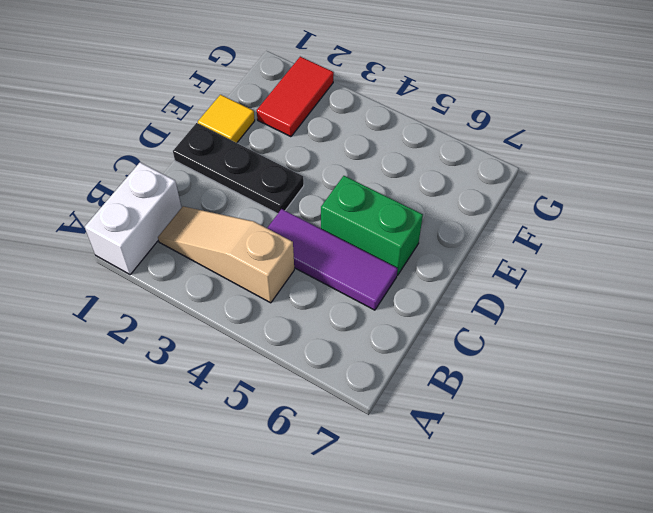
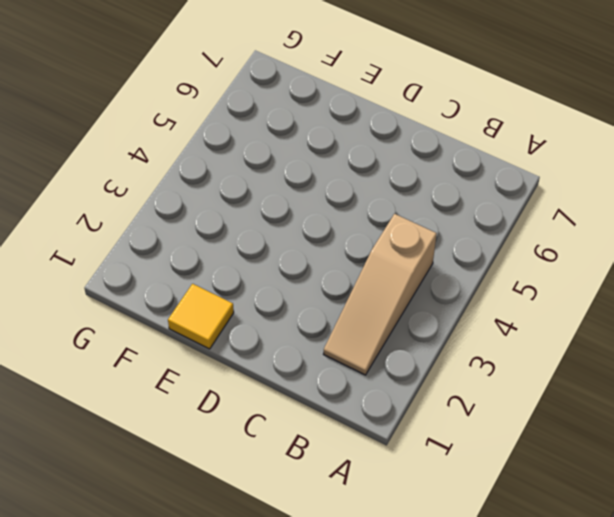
none -> white 1x2 brick [85,162,182,275]
none -> purple 1x3 tile [267,209,398,310]

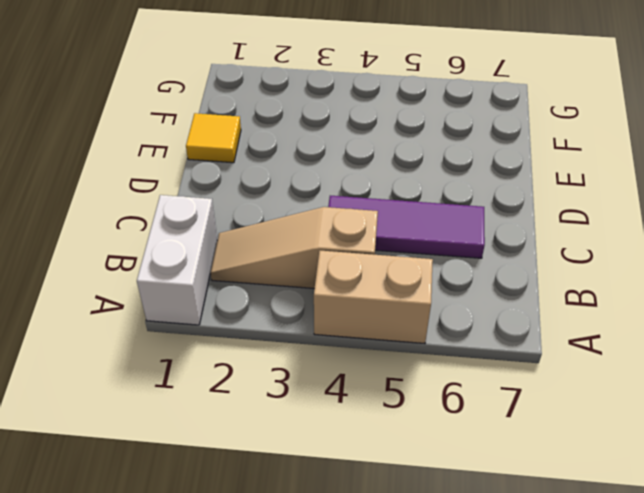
tan 1x2 brick [314,251,433,344] -> none
none -> black 1x3 plate [173,123,304,214]
none -> green 1x2 brick [321,176,423,275]

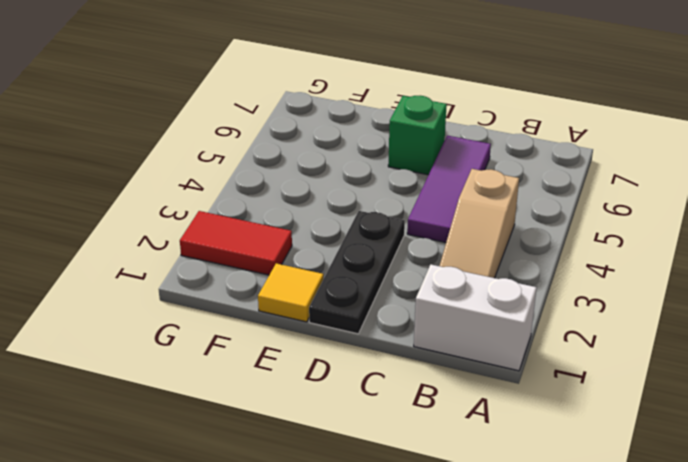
green 1x1 brick [388,96,447,175] -> green 1x2 brick [321,176,423,275]

